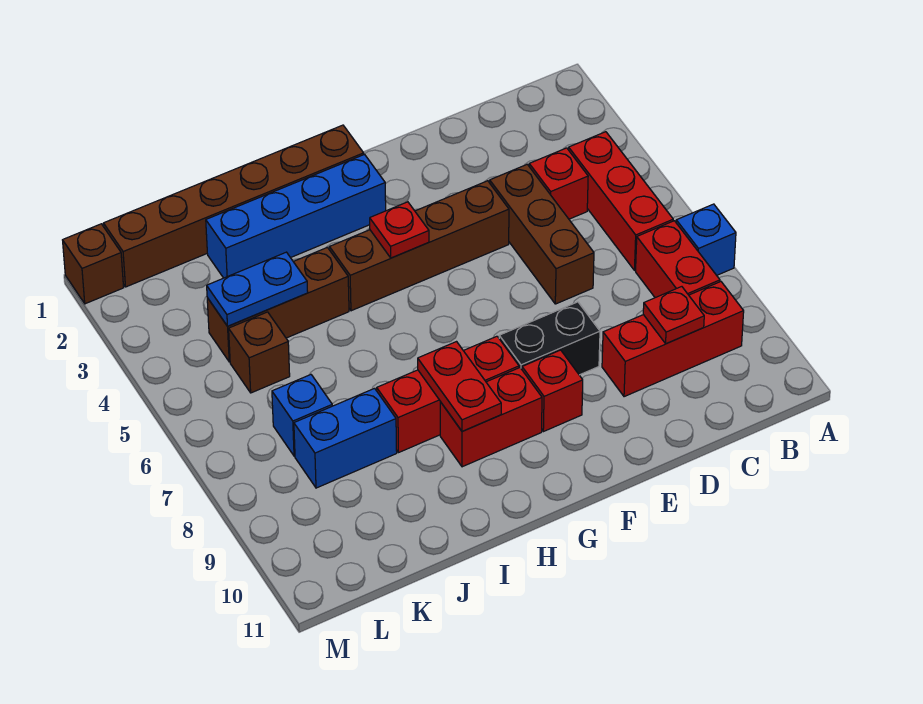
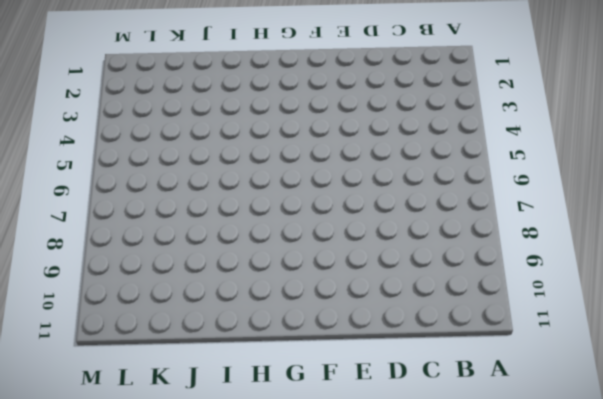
none -> blue 1x1 brick [676,204,736,275]
none -> red 1x3 brick [569,132,673,270]
none -> red 1x2 brick [636,221,720,298]

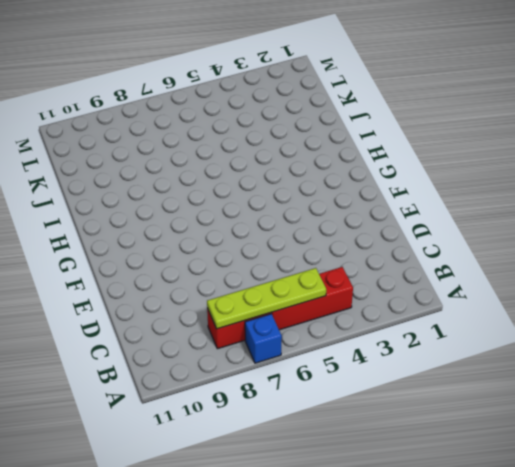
lime 1x4 plate [207,268,326,329] -> none
none -> red 1x3 brick [602,282,744,397]
none -> red 1x1 brick [529,148,588,219]
none -> brown 1x3 brick [490,164,594,304]

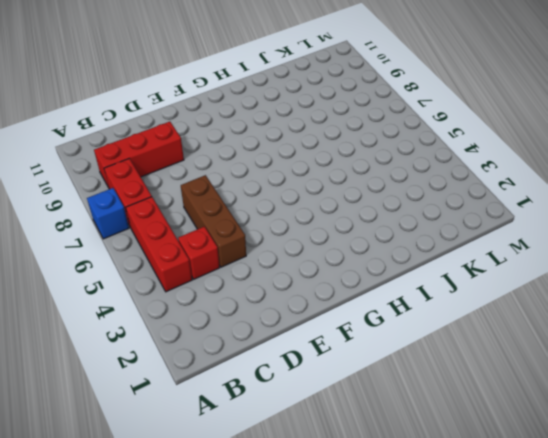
none -> brown 1x4 brick [330,181,509,311]
none -> black 1x2 brick [499,302,600,375]
none -> red 1x1 brick [522,350,583,432]

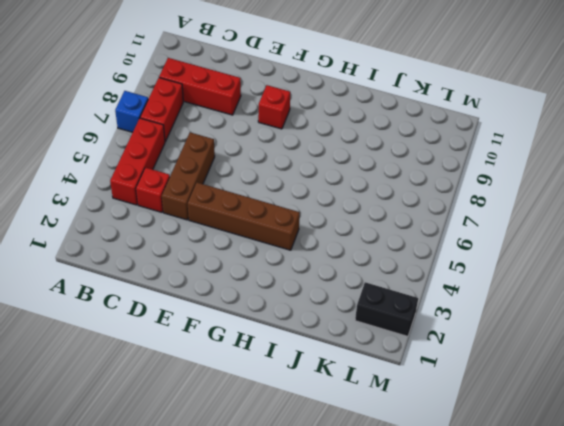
black 1x2 brick [355,282,418,336] -> black 1x2 brick moved to [499,302,600,375]
none -> brown 1x6 brick [103,125,364,287]
none -> blue 1x4 brick [206,154,386,278]
none -> red 1x3 brick [377,336,519,452]

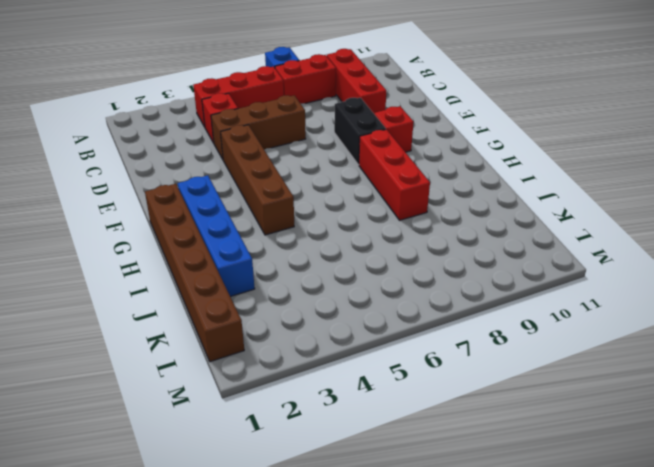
none -> red 1x2 brick [440,368,542,467]
none -> brown 1x3 brick [207,247,349,362]
none -> blue 1x2 brick [294,388,397,488]

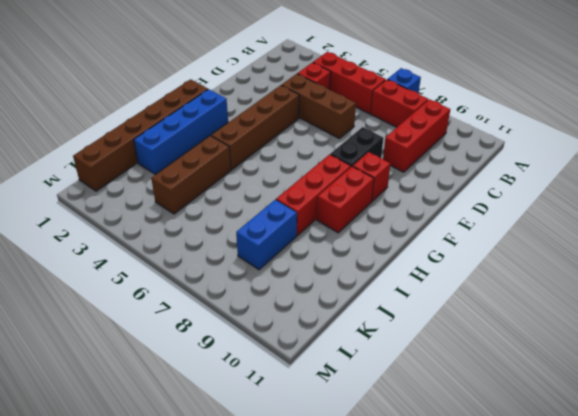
none -> brown 1x1 brick [229,312,290,393]
none -> blue 1x1 brick [272,375,332,456]
none -> brown 1x1 brick [63,224,124,304]

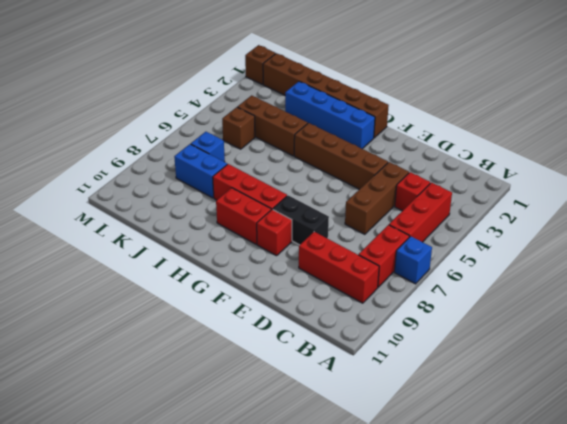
none -> red 1x1 plate [643,287,704,344]
none -> red 1x1 plate [370,202,429,258]
none -> red 1x2 plate [418,342,501,431]

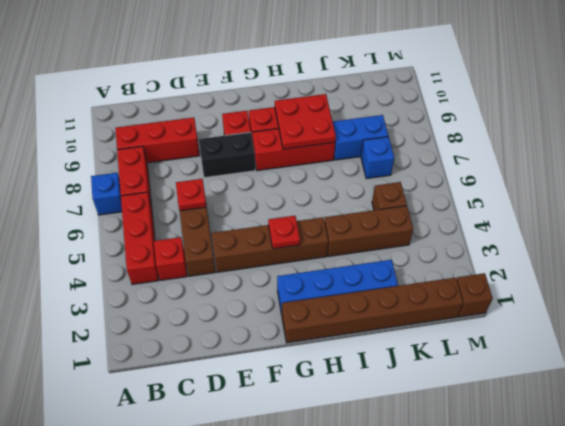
red 1x1 plate [176,179,206,211] -> red 1x1 plate moved to [643,287,704,344]
red 2x2 plate [275,94,336,149] -> red 1x2 plate [418,342,501,431]
none -> blue 1x2 plate [207,252,308,326]

